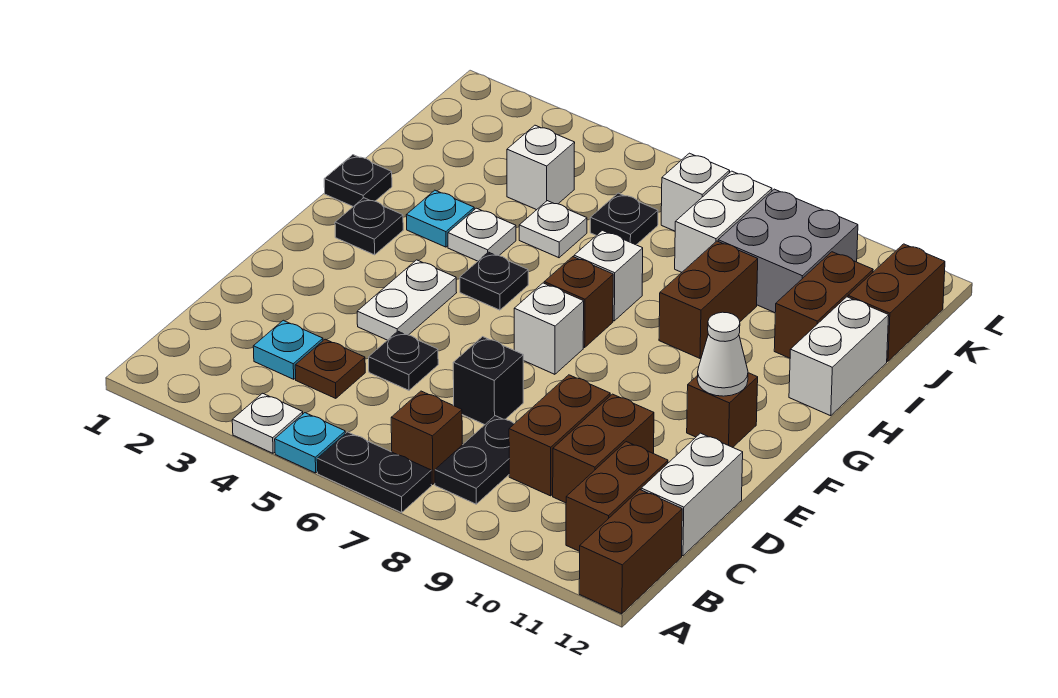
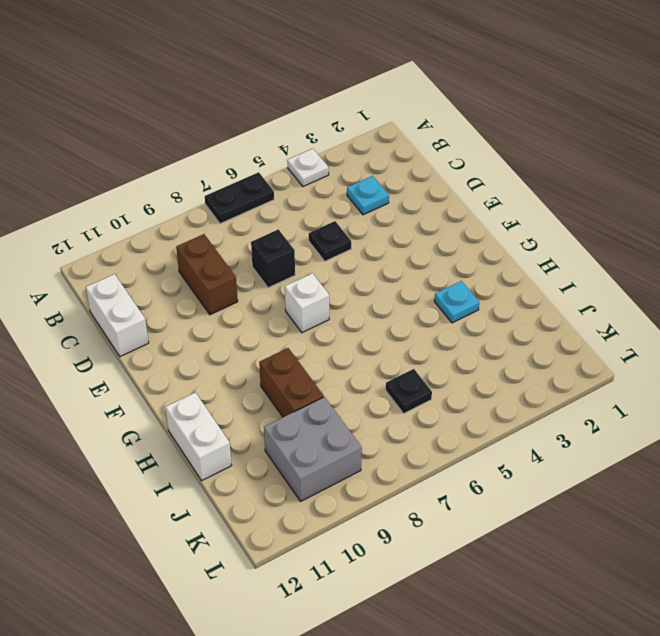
none -> cyan 1x1 plate [275,413,345,473]
none -> brown 1x2 brick [579,490,682,614]
none -> brown 1x1 brick [391,391,462,484]
none -> black 1x2 plate [435,416,514,504]

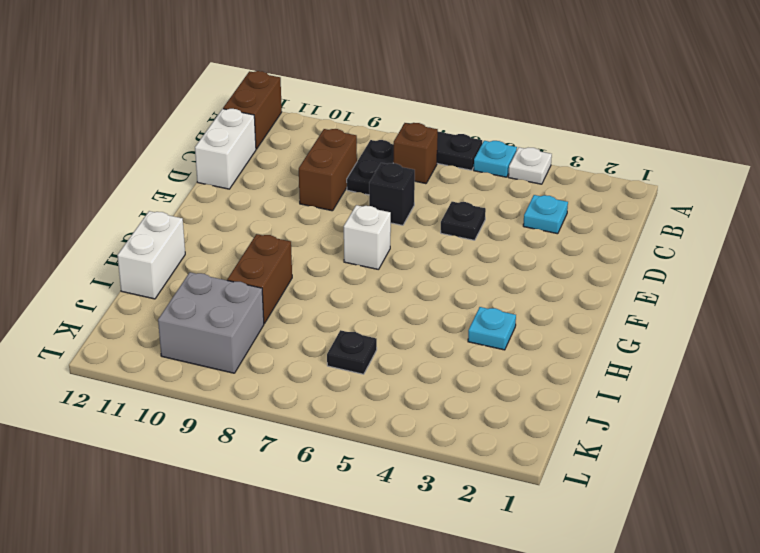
none -> brown 1x2 brick [566,442,668,552]
none -> brown 1x1 plate [295,339,365,398]
none -> brown 1x2 brick [553,394,654,503]
none -> white 1x2 plate [357,260,457,340]

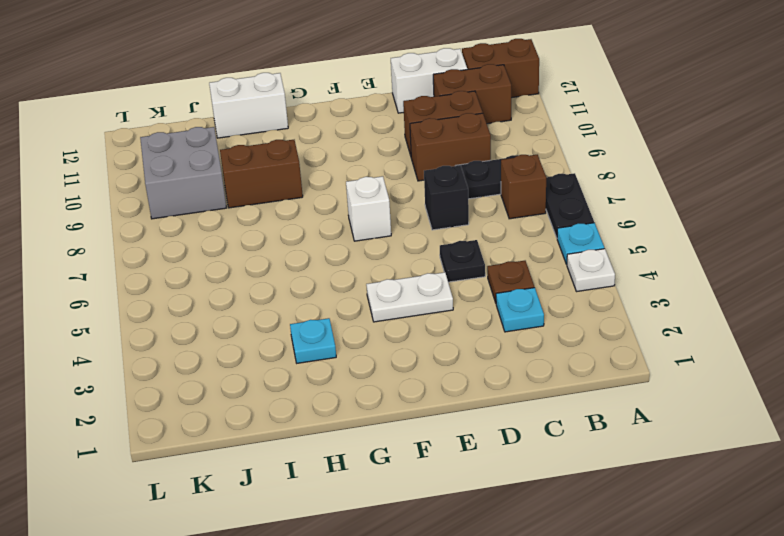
none -> brown 1x1 brick [687,373,758,447]
none -> black 1x1 plate [335,198,403,255]
none -> black 1x1 plate [460,252,528,310]
none -> brown 1x1 brick [544,257,613,347]

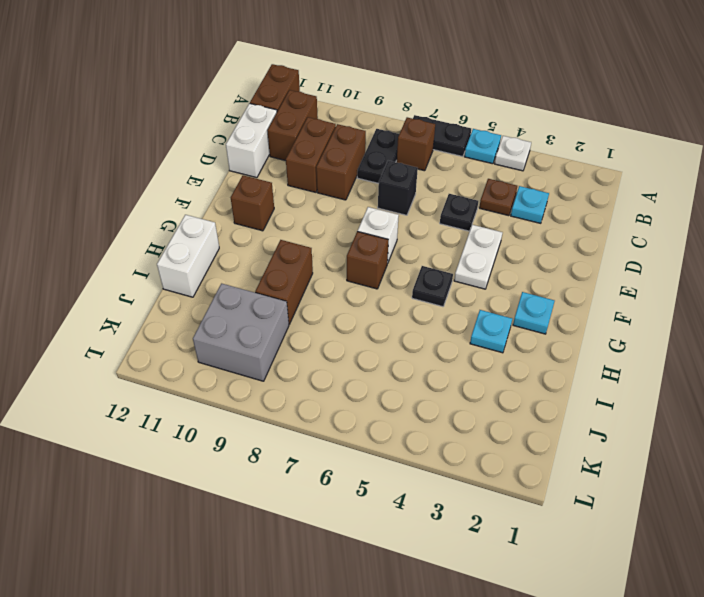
cyan 1x1 plate [513,292,555,334] -> black 1x1 plate [335,198,403,255]
none -> black 1x1 plate [324,155,392,206]
none -> white 1x1 plate [448,208,516,261]
none -> white 1x1 brick [574,230,643,321]
none -> white 1x1 plate [519,201,587,258]

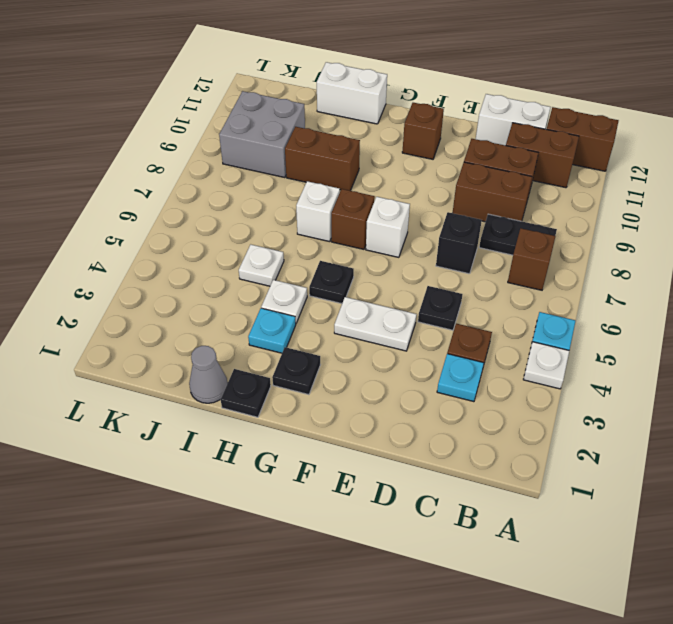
grey 1x1 cone [189,346,227,403] -> none
none -> black 1x2 plate [317,432,432,512]
none -> brown 1x2 brick [774,252,873,358]
none -> white 1x1 brick [507,125,575,210]
none -> black 1x1 plate [590,193,658,245]

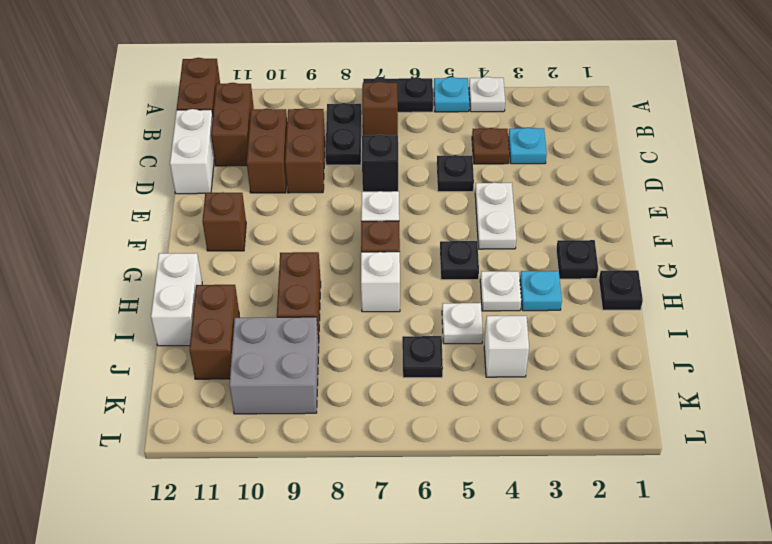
none -> white 1x2 brick [675,171,772,272]
none -> brown 1x2 brick [848,244,945,361]
none -> white 1x1 brick [661,153,730,231]
none -> white 1x1 cone [697,312,748,396]

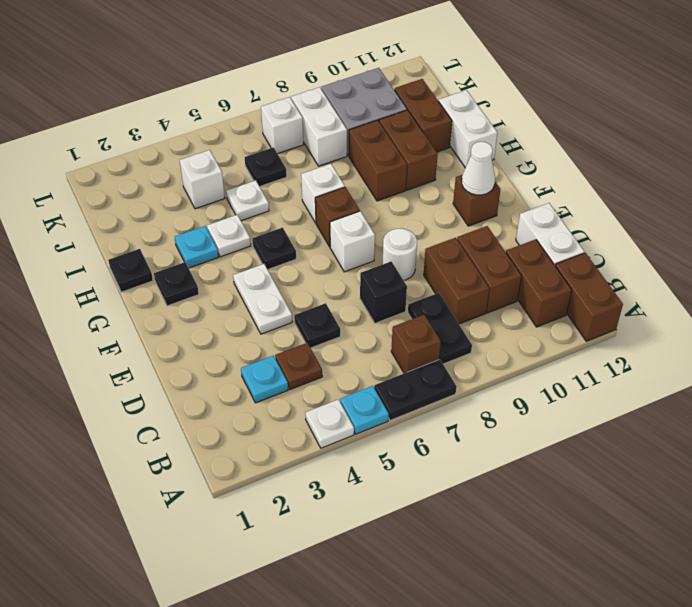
white 1x1 round brick [382,229,417,280] -> none
brown 1x2 brick [379,110,438,190] -> brown 1x2 brick moved to [848,244,945,361]

